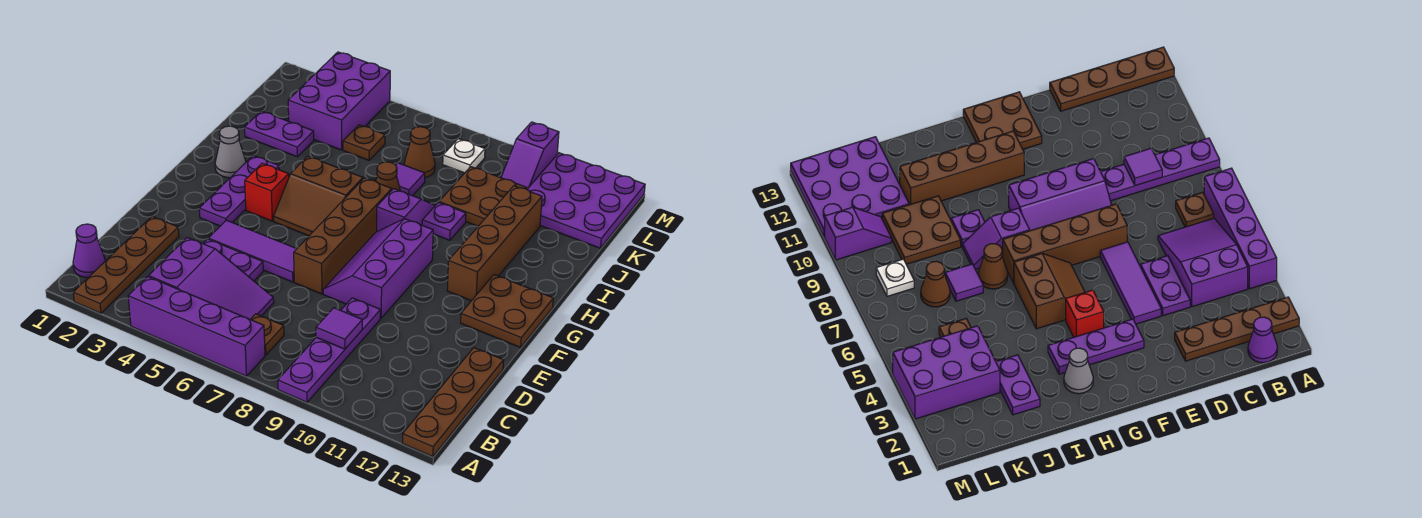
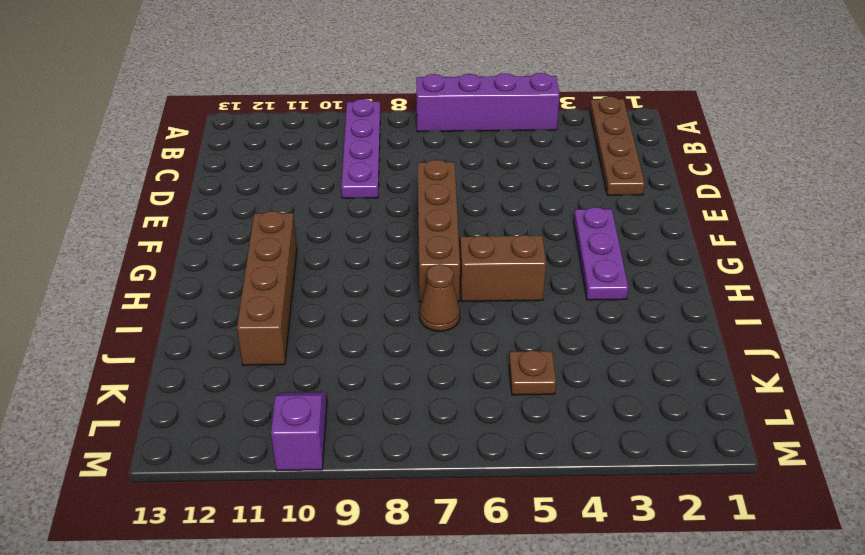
none -> brown 1x4 plate [402,348,504,457]
none -> purple 1x1 cone [73,224,105,277]
none -> purple 2x3 slope [149,237,274,319]
none -> brown 1x1 plate [250,314,284,355]

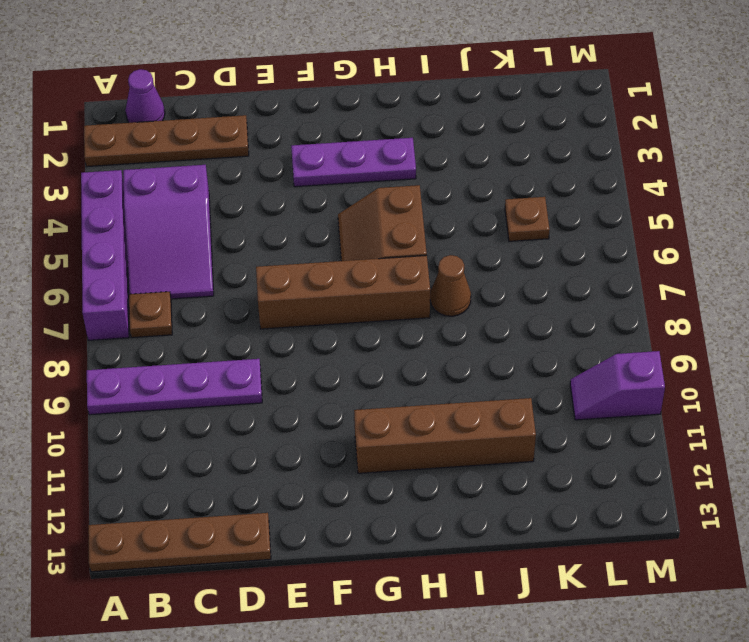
none -> purple 1x2 plate [203,239,263,281]
none -> purple 1x3 tile [208,220,297,282]
none -> purple 2x3 slope [323,219,433,318]
none -> brown 2x2 plate [461,275,553,347]

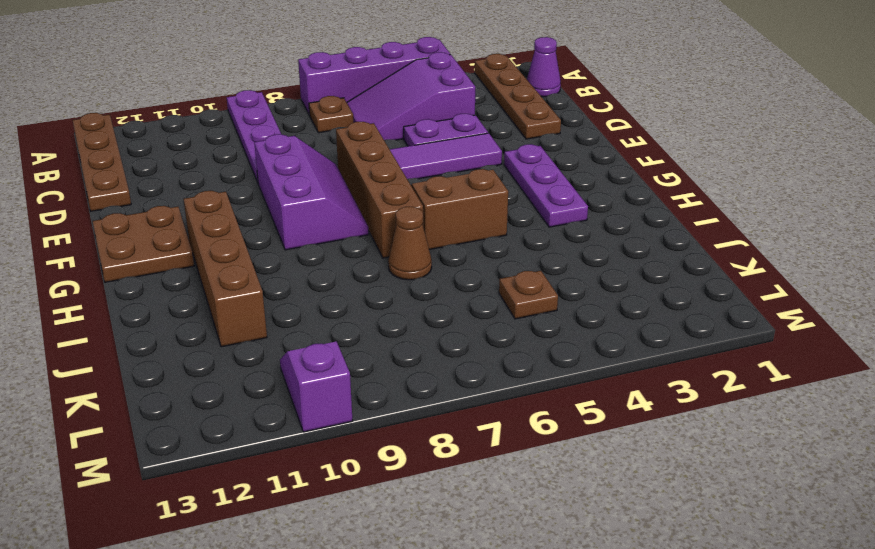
none -> red 1x1 brick [245,163,289,221]
none -> grey 1x1 cone [215,126,246,178]
none -> purple 1x2 slope [377,189,435,231]
none -> purple 1x1 plate [422,202,466,240]

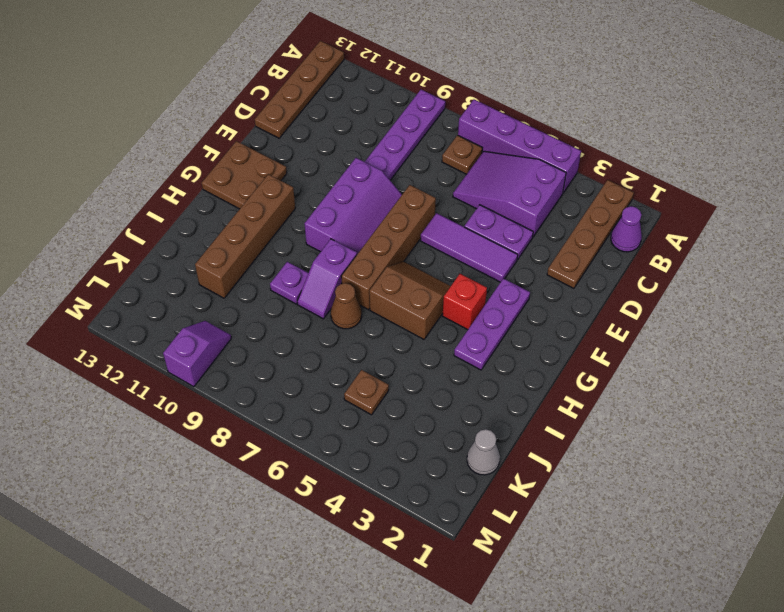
grey 1x1 cone [467,429,500,475] -> grey 1x1 cone moved to [215,126,246,178]
none -> purple 1x2 plate [245,111,314,157]
none -> purple 1x1 tile [396,163,425,196]
none -> brown 2x2 plate [439,167,527,226]
none -> purple 2x3 brick [288,52,390,150]

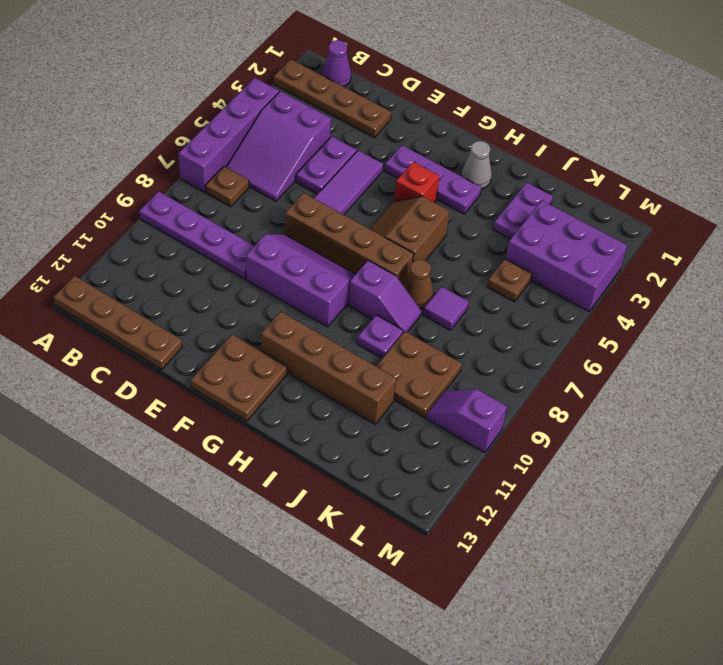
none -> brown 1x1 cone [404,127,435,178]
none -> purple 3x3 plate [527,153,645,248]
none -> white 1x1 plate [443,139,485,173]
none -> purple 1x1 tile [316,308,362,349]

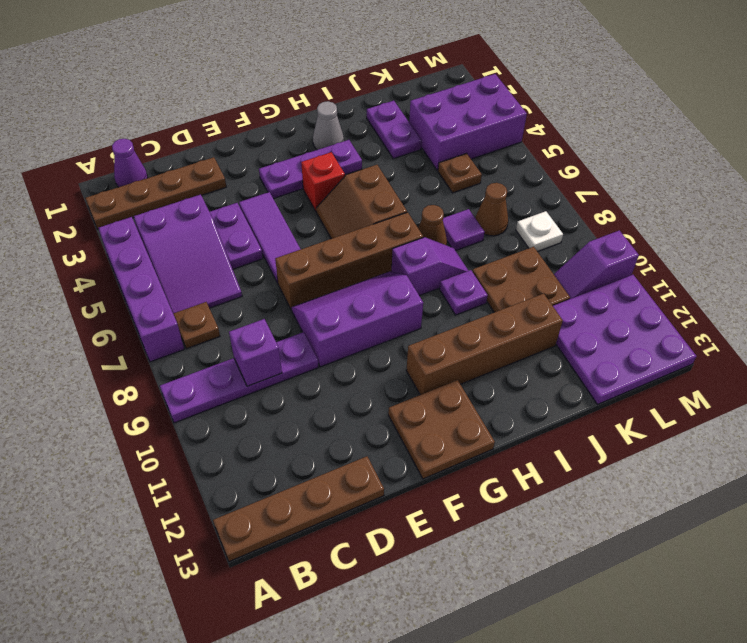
purple 1x1 brick [229,319,282,386] -> purple 1x1 tile [316,308,362,349]

